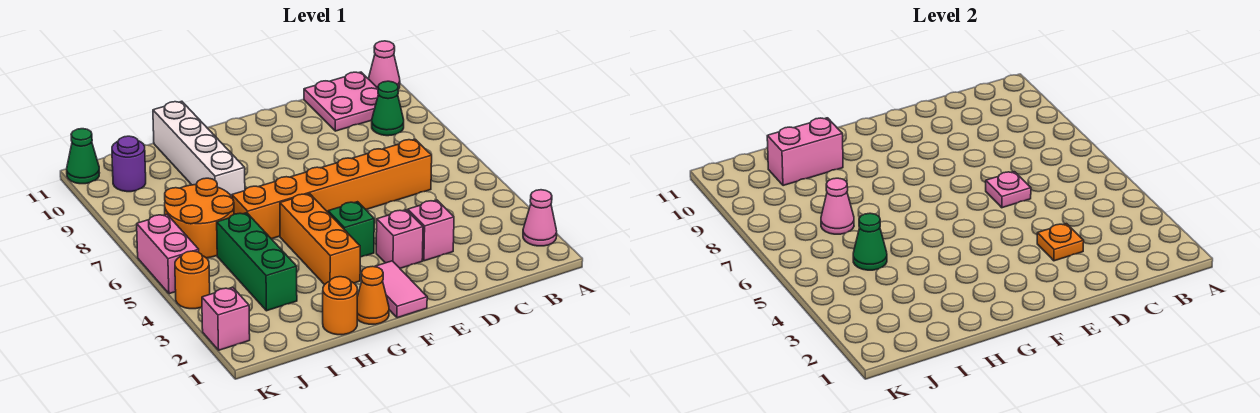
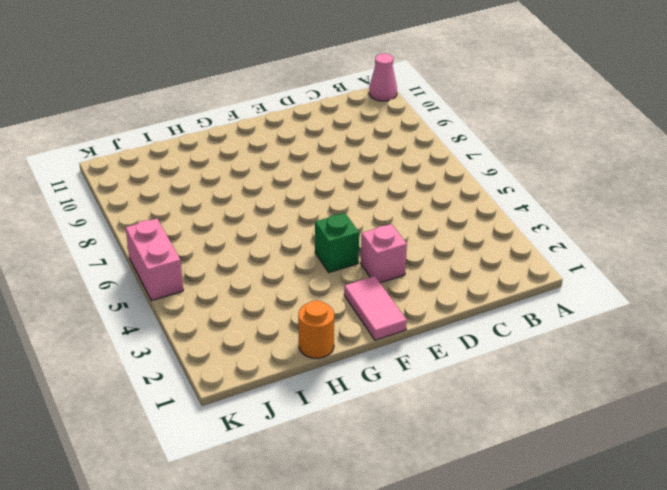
none -> pink 1x1 cone [523,190,557,246]
none -> green 1x1 cone [372,81,404,136]
none -> pink 2x2 plate [304,72,378,131]

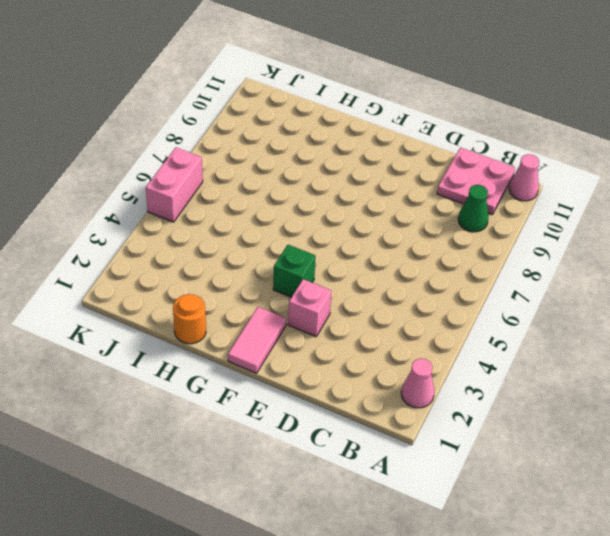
none -> orange 1x6 brick [232,139,432,239]
none -> pink 1x1 brick [408,200,454,261]
none -> orange 1x1 cone [357,266,389,324]

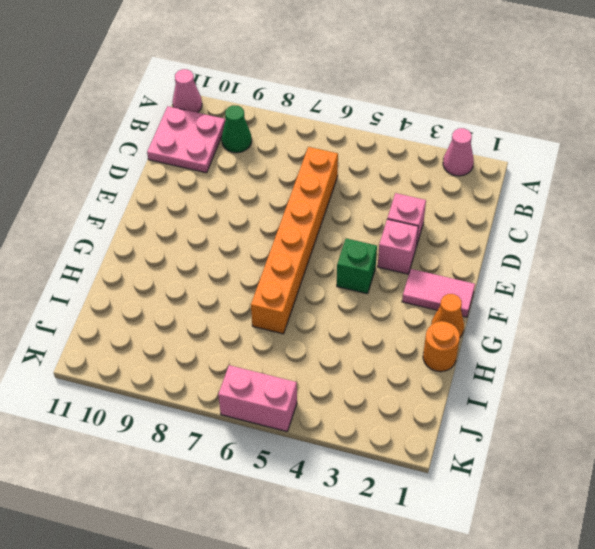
none -> orange 1x3 brick [280,194,360,285]
none -> white 1x4 brick [153,101,245,197]
none -> green 1x3 brick [217,213,297,311]

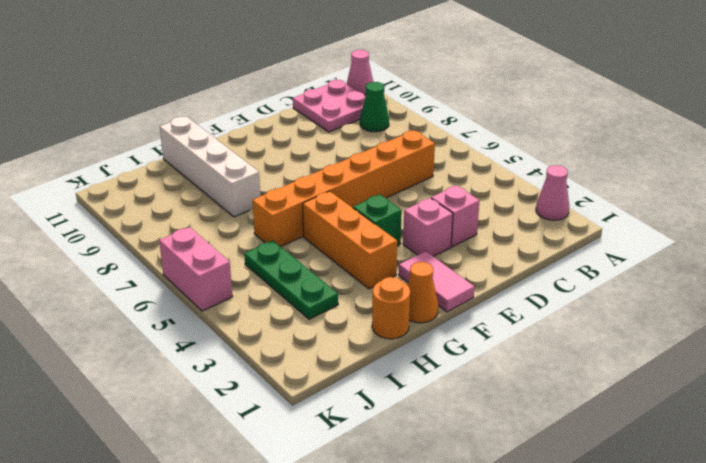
green 1x3 plate [244,240,338,319] -> green 1x3 brick [217,213,297,311]
none -> orange 2x2 round brick [165,178,234,258]
none -> purple 1x1 round brick [112,136,146,192]
none -> pink 1x1 brick [202,287,250,350]

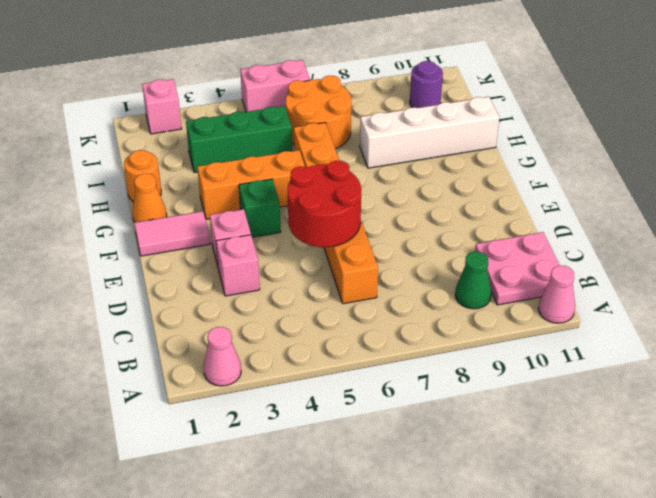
red 2x2 round brick [287,160,361,247] -> pink 1x1 plate [986,172,1031,208]
none -> orange 1x1 round brick [175,251,210,309]
none -> green 1x1 cone [67,129,99,184]
none -> orange 1x1 plate [1037,224,1084,261]

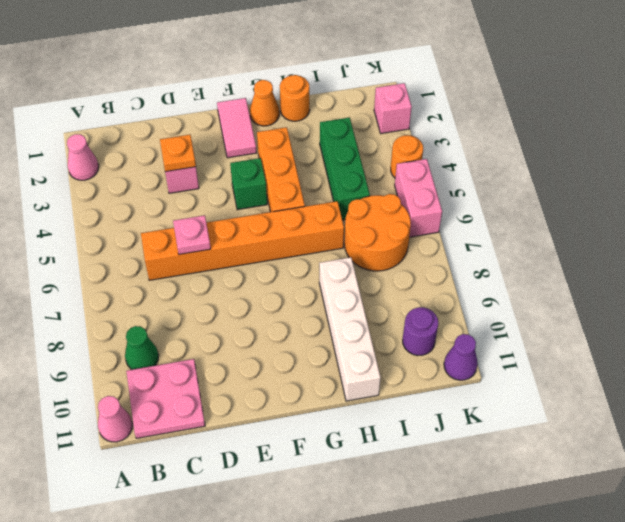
purple 1x1 cone [444,334,478,380] -> green 1x1 cone [67,129,99,184]
none -> pink 1x1 brick [376,210,423,268]
none -> pink 1x2 brick [767,118,843,186]
none -> green 1x1 cone [853,213,887,270]

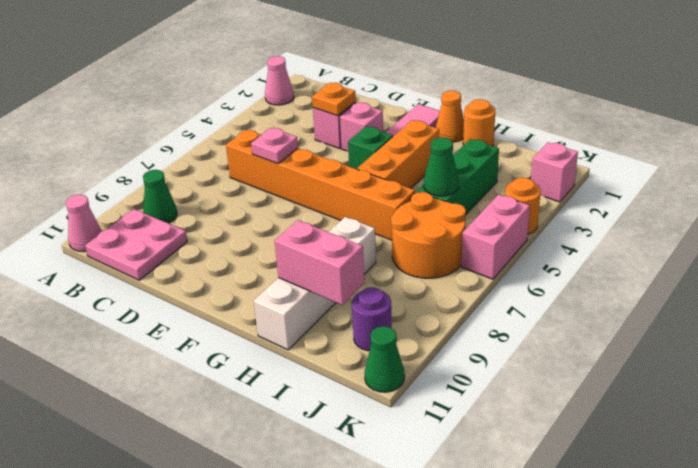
none -> pink 1x1 cone [821,178,854,234]

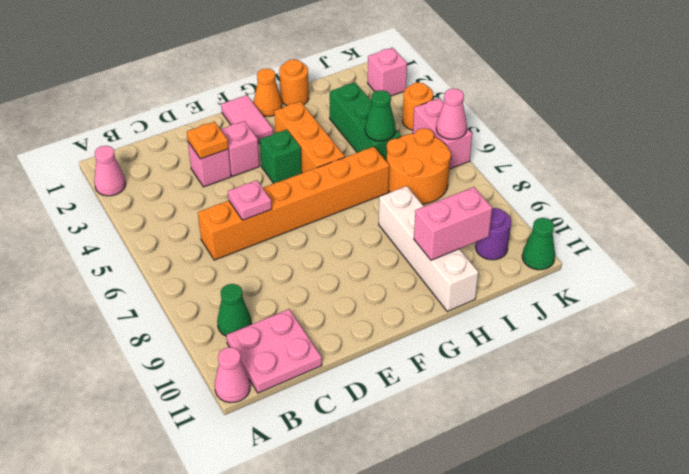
pink 1x1 cone [436,89,467,139] -> pink 1x1 cone moved to [821,178,854,234]

